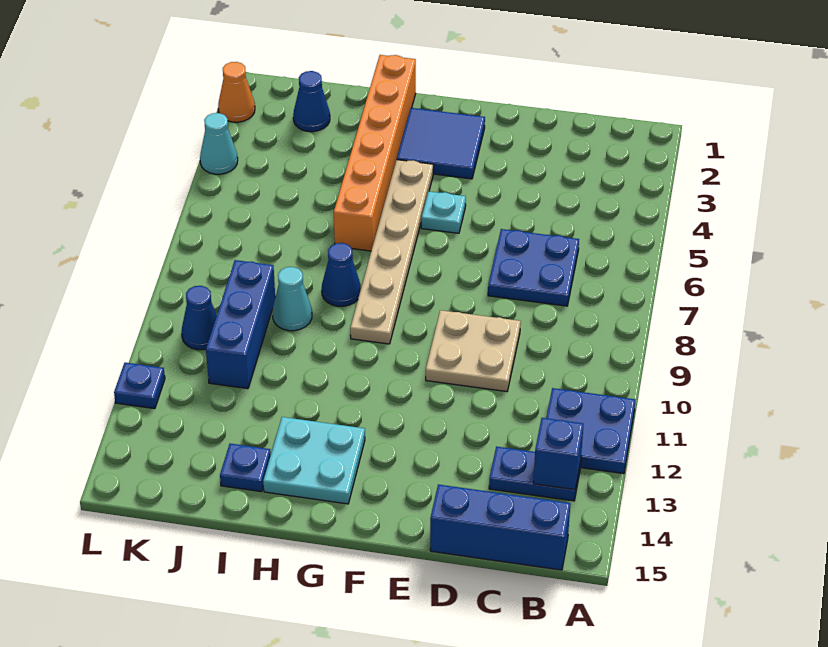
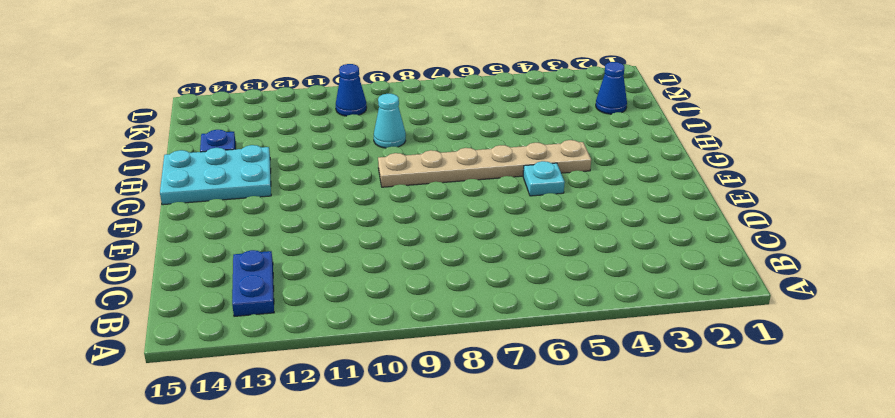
cyan 2x3 plate [160,145,271,205] -> cyan 2x2 plate [263,417,365,504]
none -> blue 2x2 plate [546,388,635,474]
none -> blue 1x3 brick [430,484,570,570]
none -> blue 2x2 plate [488,229,579,306]

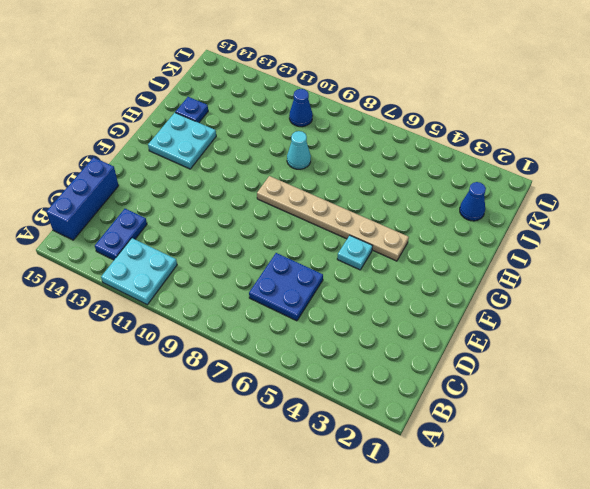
cyan 2x2 plate [101,238,177,305] -> blue 2x2 plate [546,388,635,474]
none -> tan 2x2 plate [426,310,521,392]
none -> blue 2x2 tile [397,108,485,179]
none -> orange 1x6 brick [334,55,416,251]

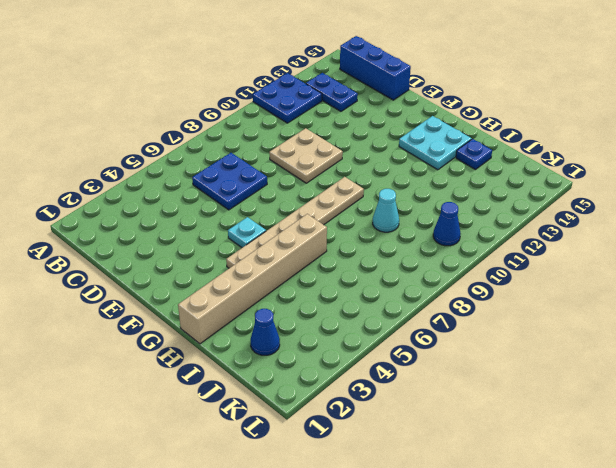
tan 1x6 brick [178,214,327,344] -> orange 1x6 brick [334,55,416,251]
none -> blue 2x2 tile [397,108,485,179]
none -> blue 1x1 cone [322,243,361,306]
none -> blue 1x3 brick [206,260,275,389]

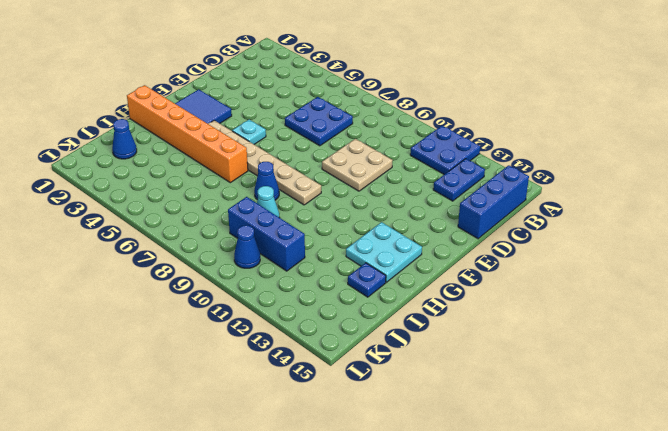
none -> orange 1x1 cone [218,62,255,122]
none -> cyan 1x1 cone [200,113,238,174]
none -> blue 1x1 plate [114,363,165,409]

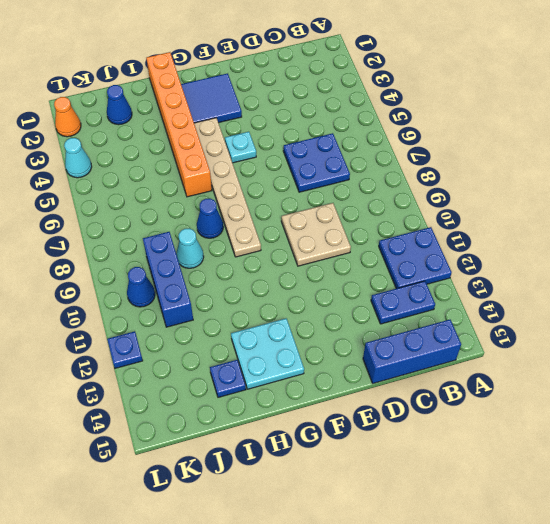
none -> blue 1x1 brick [533,418,584,490]

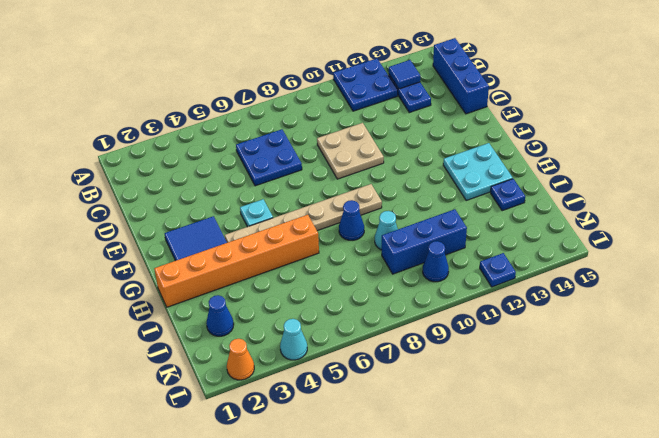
blue 1x1 tile [389,60,420,89] -> blue 1x1 brick [533,418,584,490]

